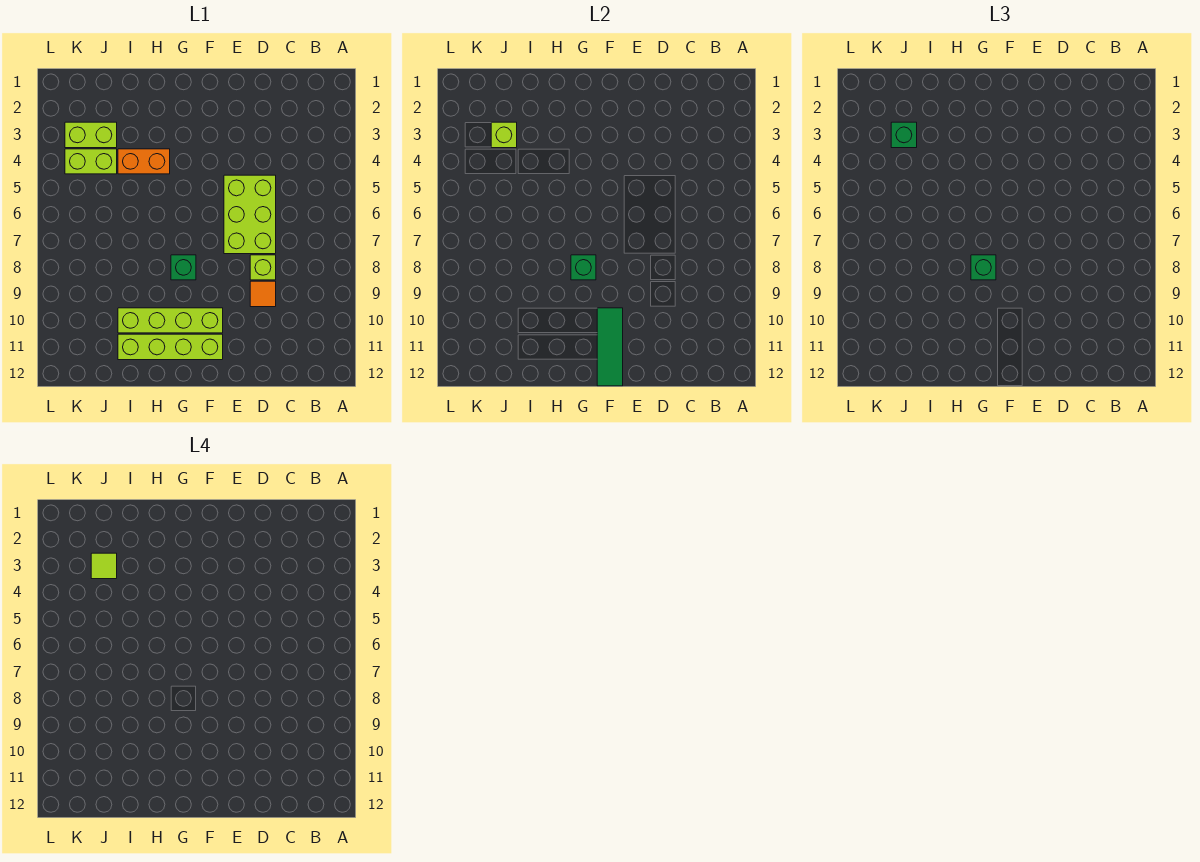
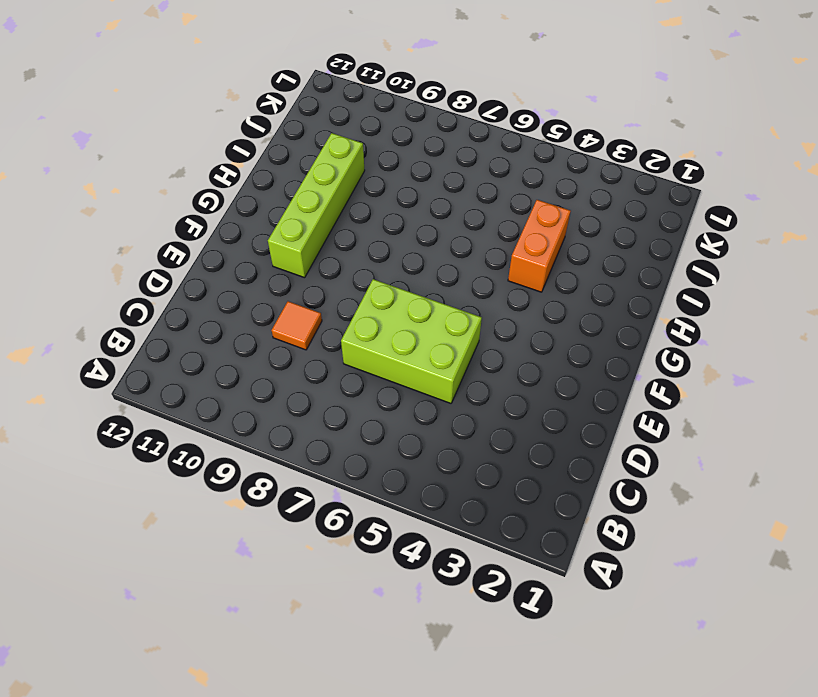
none -> lime 1x1 brick [250,255,276,280]
none -> lime 1x4 brick [118,334,223,360]
none -> green 1x1 brick [171,255,196,280]

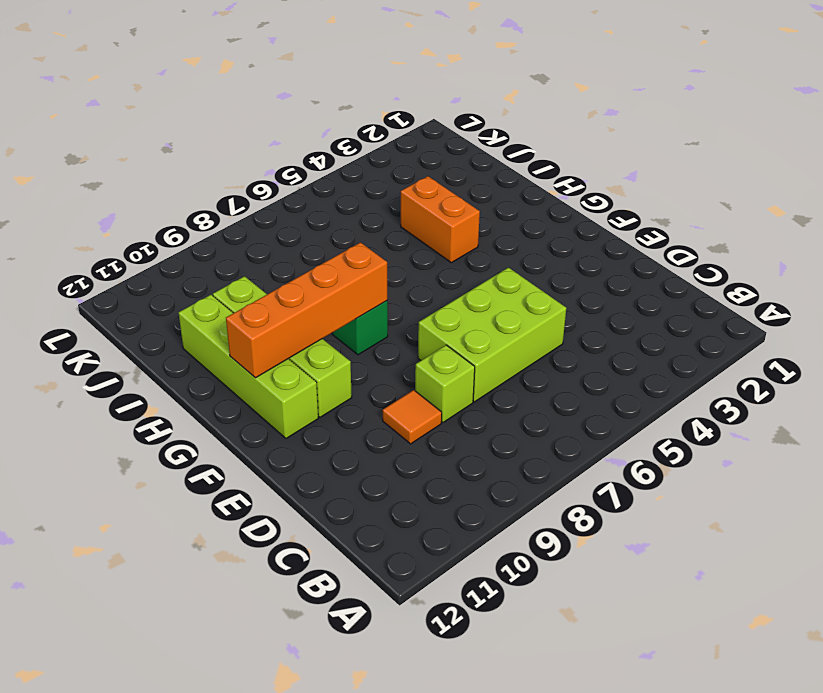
orange 1x4 brick [226,243,387,378] -> green 1x1 brick [571,255,596,280]
none -> lime 1x2 brick [65,122,117,148]
none -> lime 1x2 brick [65,149,117,174]
none -> green 1x3 tile [597,308,623,386]

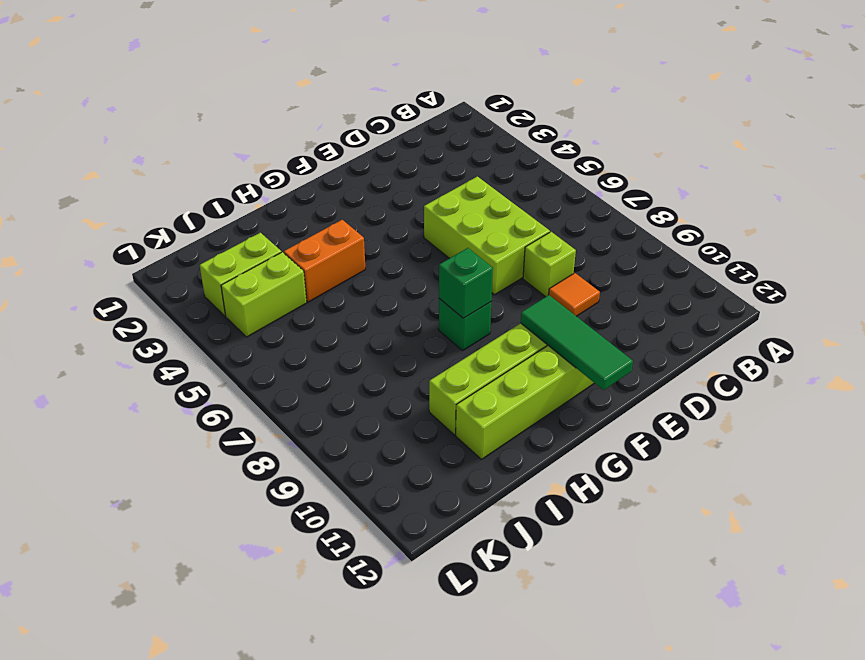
none -> lime 1x1 brick [491,122,517,148]
none -> green 1x1 brick [971,255,996,280]
none -> green 1x1 brick [891,122,917,148]

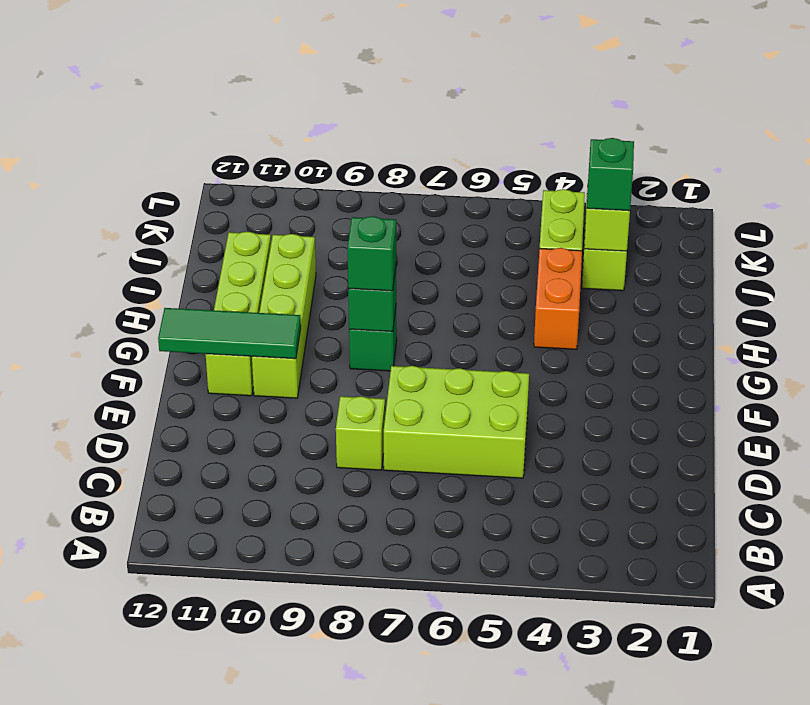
none -> orange 1x1 tile [250,281,276,307]
none -> lime 1x1 tile [91,553,117,579]

